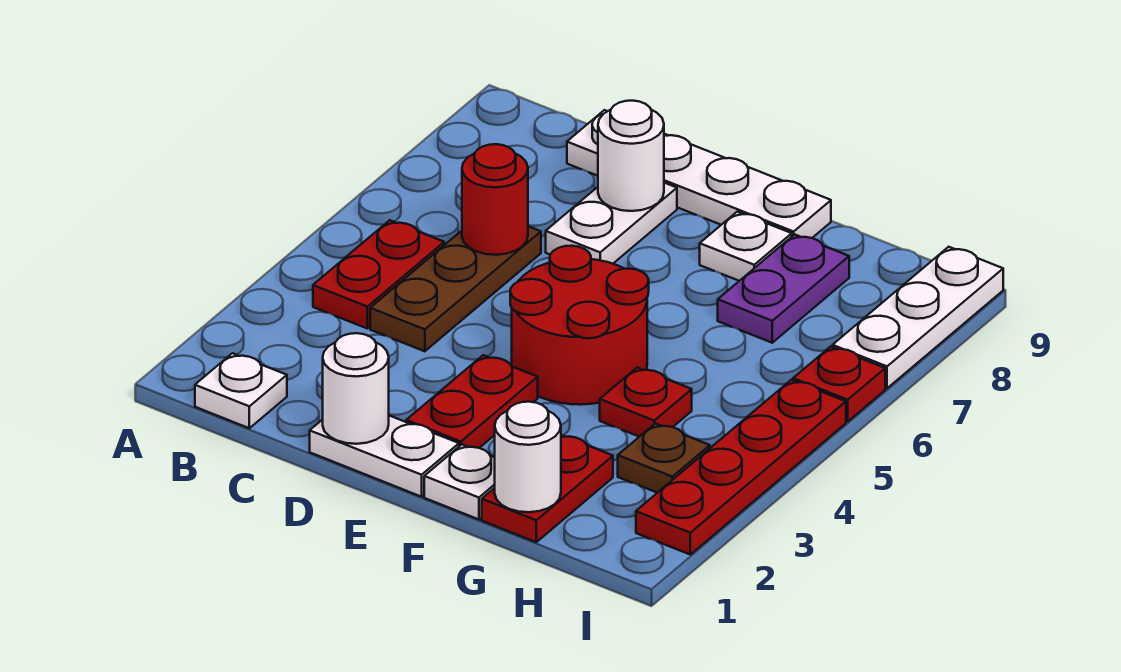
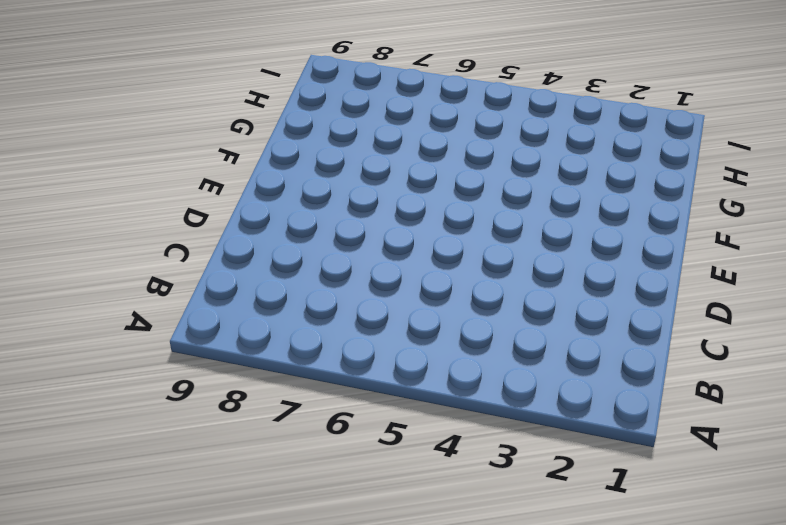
none -> white 1x1 plate [195,353,287,428]
none -> red 1x2 plate [313,220,444,328]
none -> brown 1x3 plate [370,226,541,351]

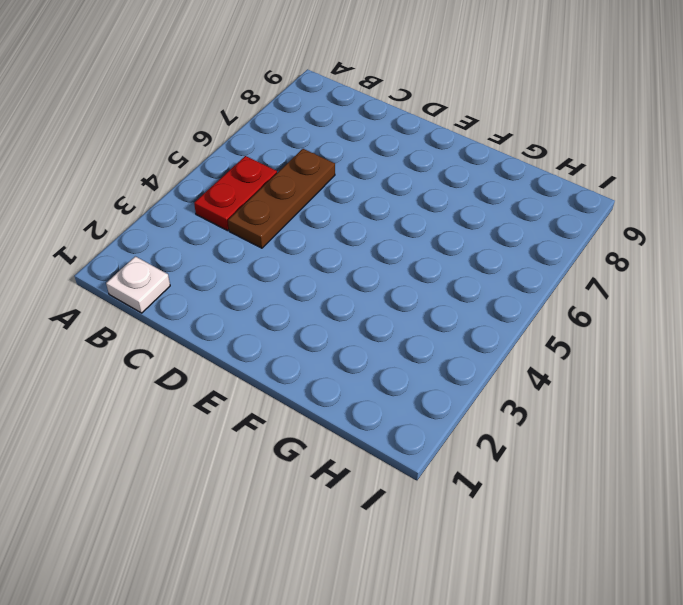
none -> white 1x4 plate [567,110,831,238]
none -> white 1x2 plate [310,416,459,497]
none -> white 1x2 plate [546,183,677,264]

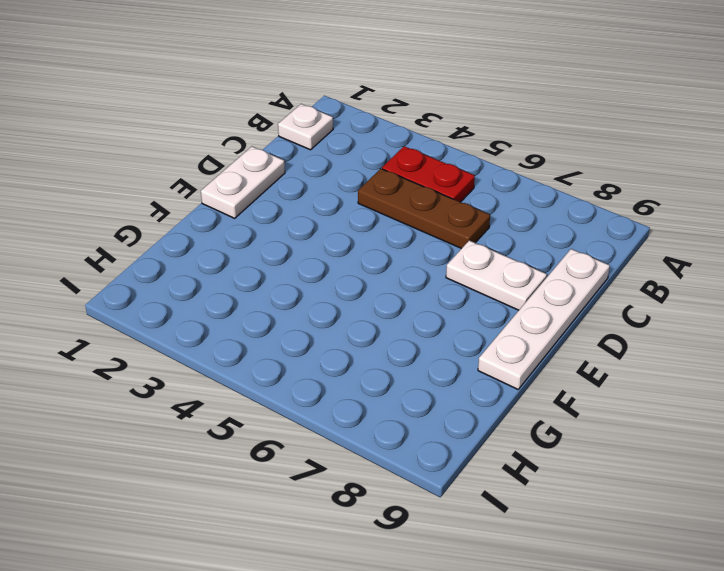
none -> red 1x2 plate [406,355,538,448]
none -> red 2x2 round brick [510,246,649,405]
none -> white 1x1 plate [424,445,495,519]

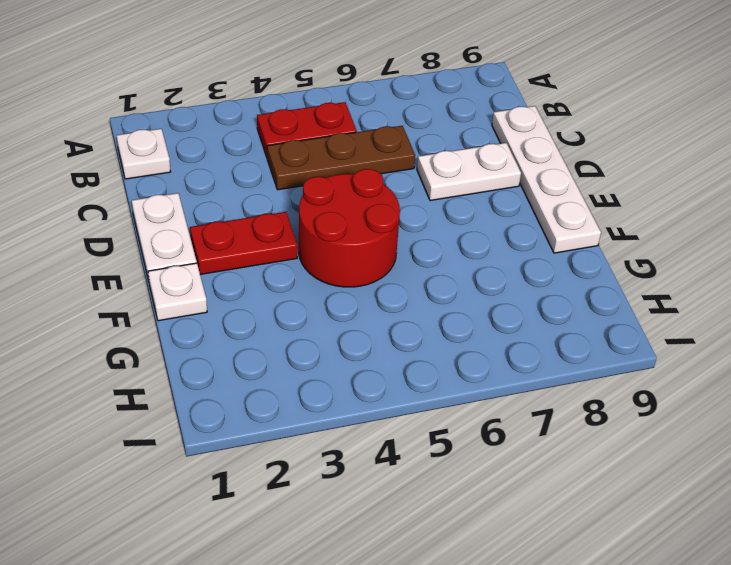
none -> white 1x1 plate [700,212,792,281]
none -> red 1x2 plate [482,435,613,542]
none -> red 1x1 plate [600,367,692,437]

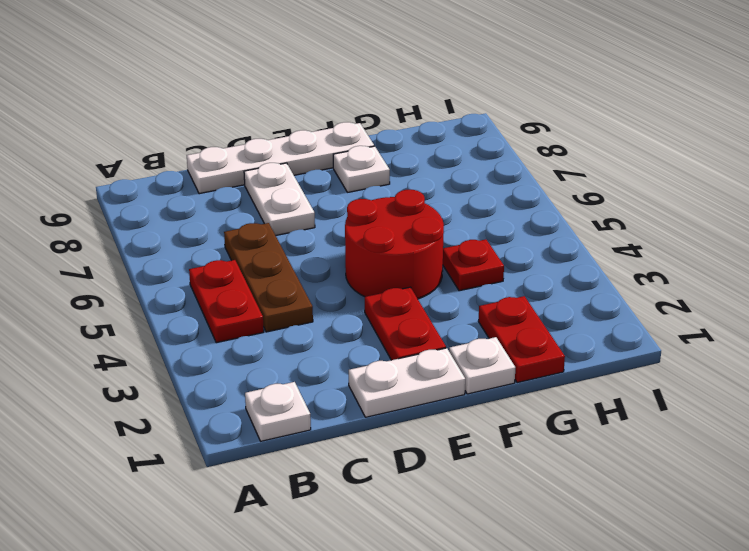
none -> purple 1x2 plate [718,234,849,343]
none -> brown 1x1 plate [618,423,710,493]
none -> red 1x4 plate [636,380,846,554]

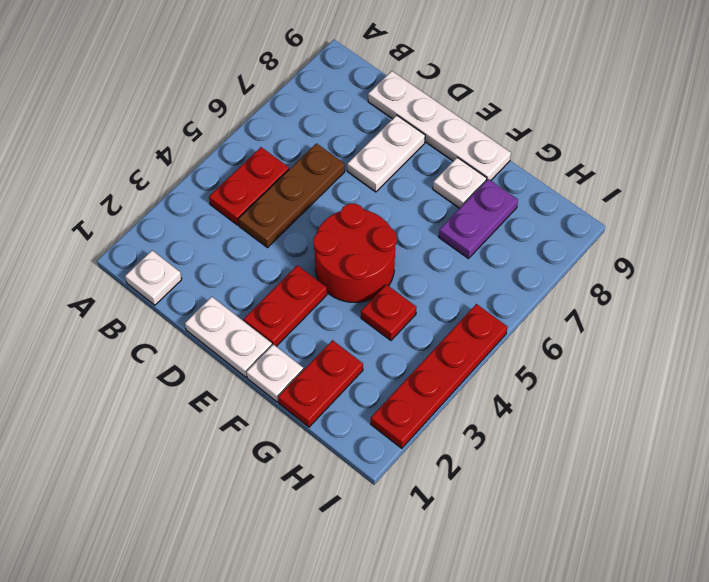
none -> brown 1x1 plate [618,423,710,493]
none -> red 1x1 plate [793,347,885,422]
none -> white 1x3 plate [833,247,1003,388]

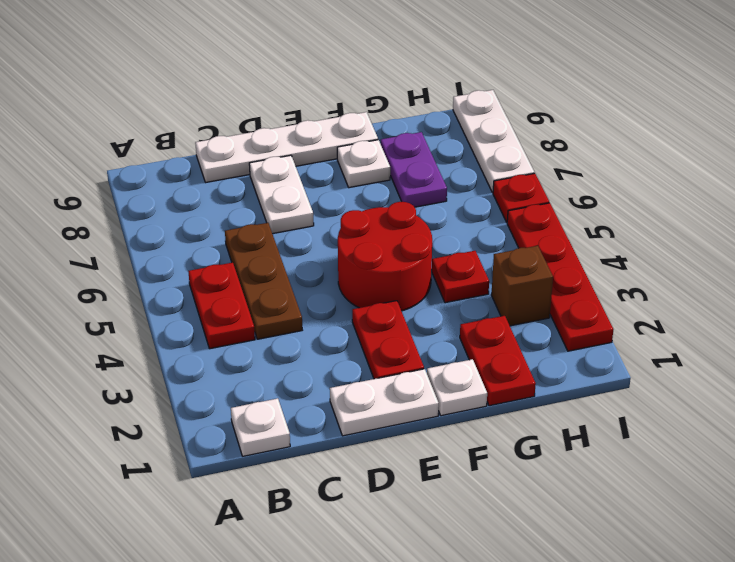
brown 1x1 brick [491,246,553,326] -> brown 1x1 plate [618,423,710,493]
none -> red 1x1 round brick [462,144,528,255]
none -> white 1x1 round brick [323,333,389,444]
none -> white 1x1 round brick [598,101,664,211]

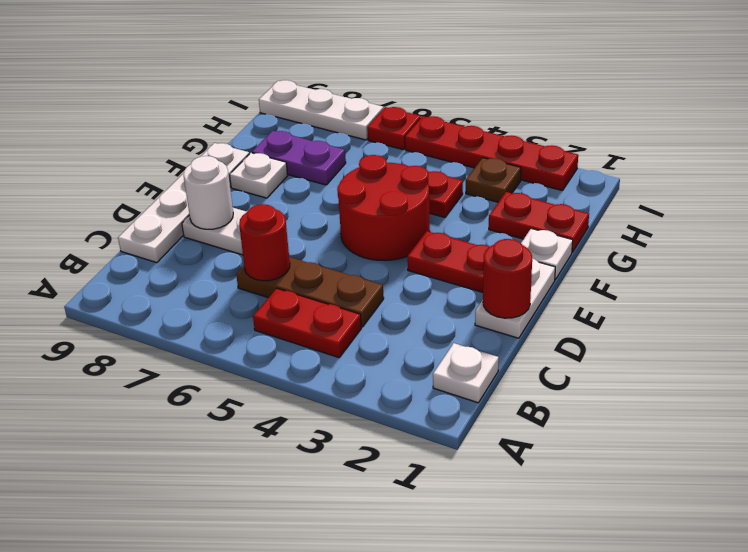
red 1x1 round brick [483,239,532,318] -> white 1x1 round brick [323,333,389,444]
none -> white 1x1 round brick [495,402,561,512]

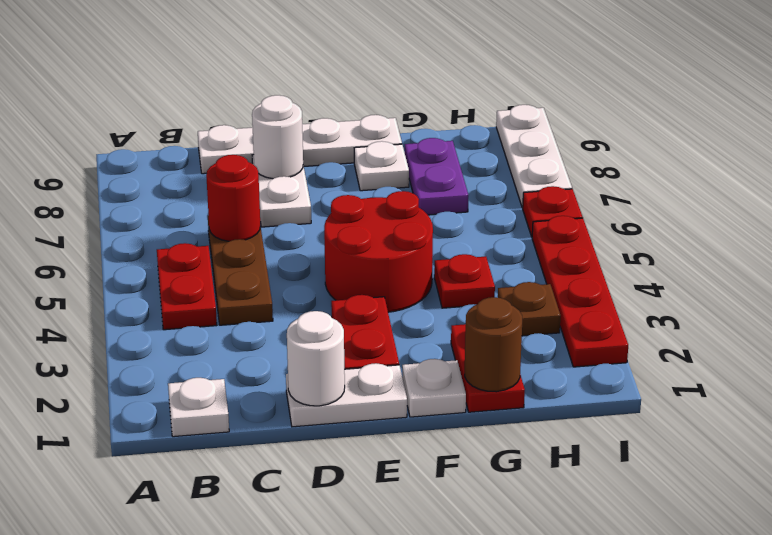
brown 1x1 round brick [465,297,522,392] -> white 1x1 round brick [495,402,561,512]

